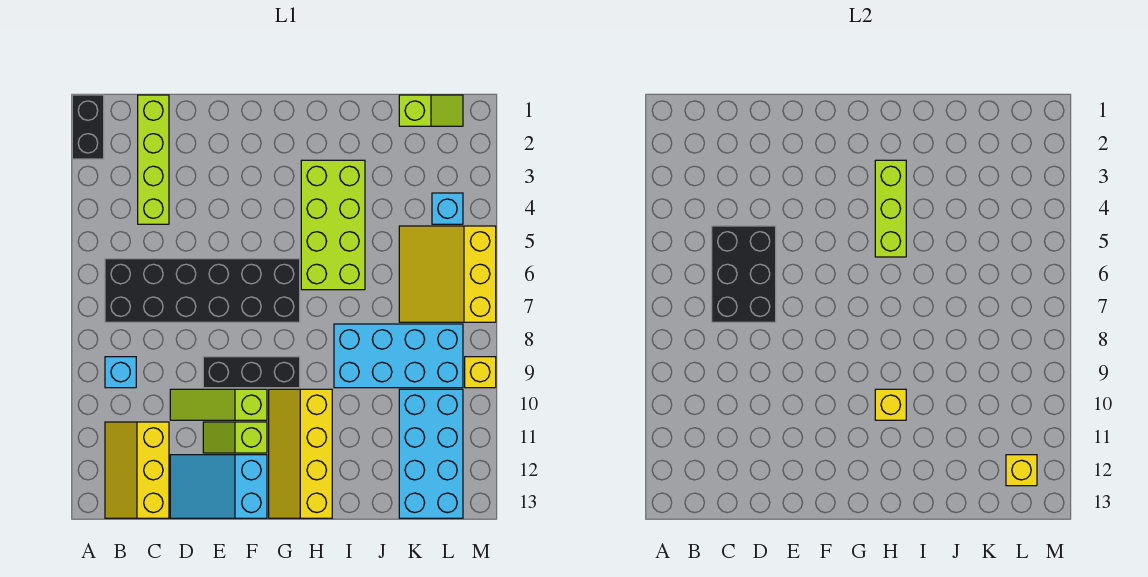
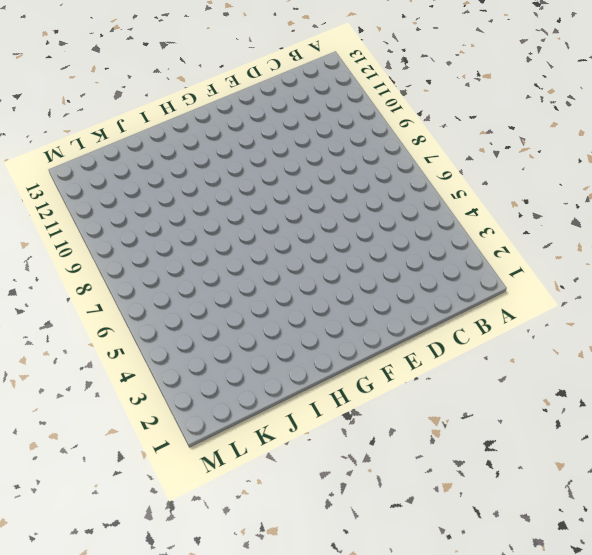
none -> black 1x2 brick [72,95,104,159]
none -> black 2x6 brick [105,259,300,322]
none -> cyan 1x1 brick [105,357,136,388]

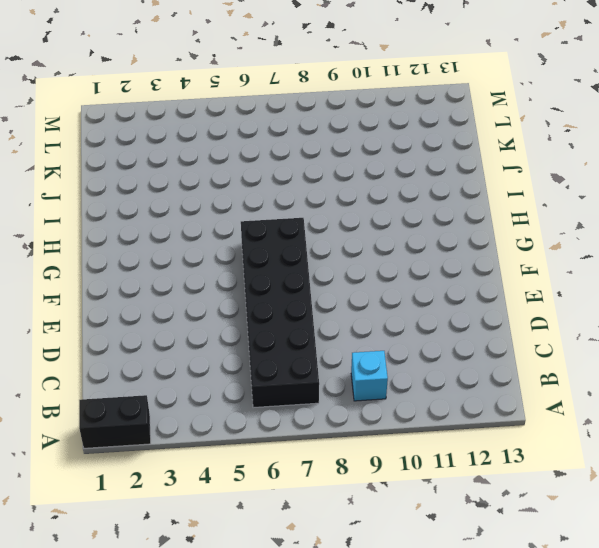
none -> yellow 2x3 slope [105,422,169,518]
none -> lime 1x4 brick [138,95,169,224]
none -> lime 1x3 slope [170,389,267,420]

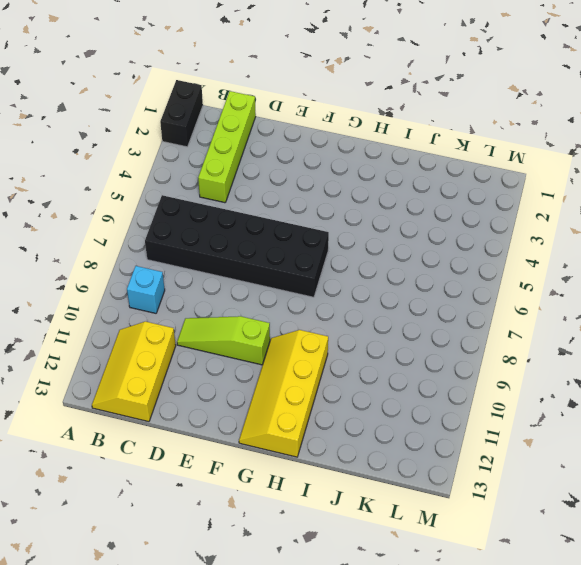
none -> cyan 2x3 slope [170,455,267,518]
none -> black 1x3 brick [203,357,300,388]
none -> lime 1x2 slope [203,422,267,453]

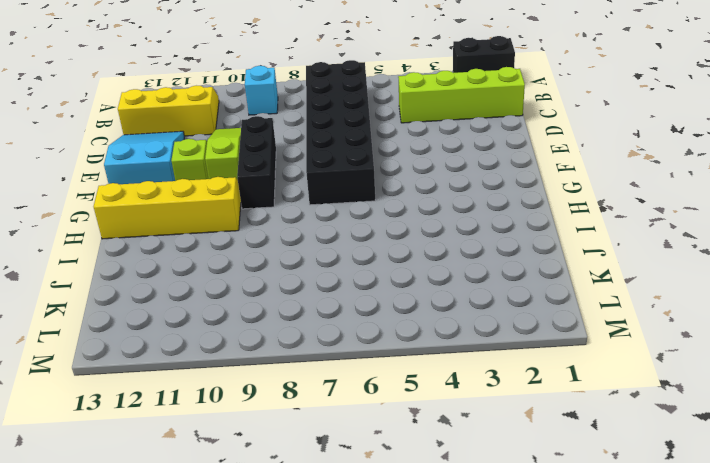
none -> lime 2x4 brick [301,160,365,290]
none -> cyan 2x4 brick [334,324,463,388]
none -> lime 1x2 slope [399,95,463,126]

